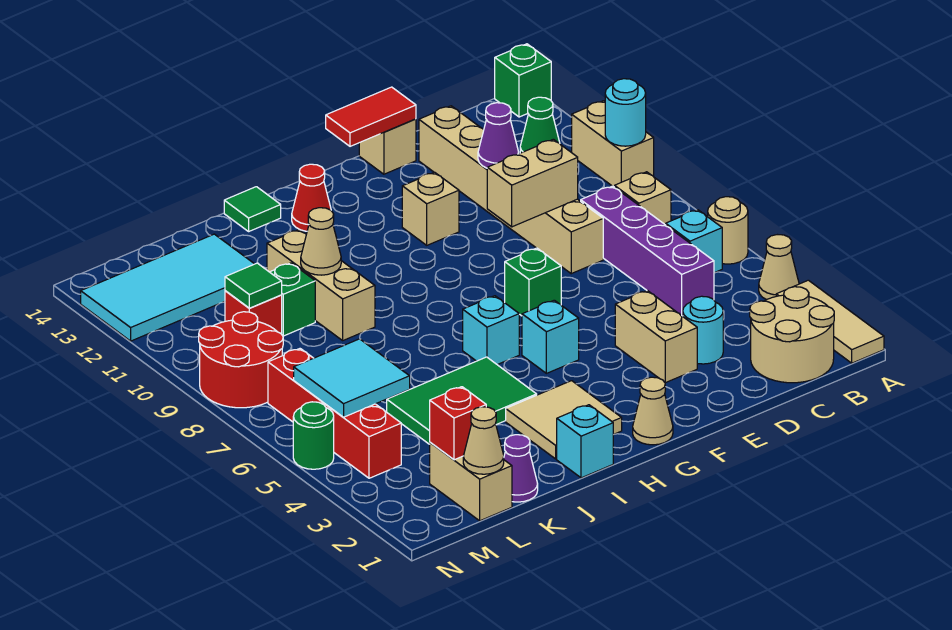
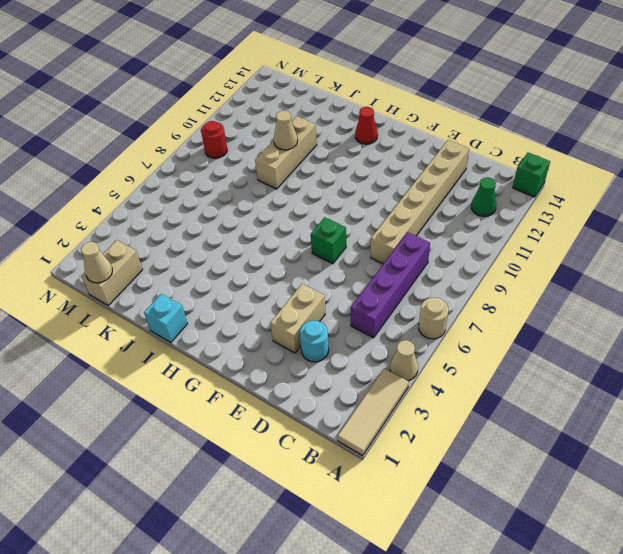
red 1x1 round brick [201,121,227,158] -> red 2x2 round brick [199,312,283,408]
none -> tan 1x2 brick [572,101,654,187]
none -> tan 2x2 round brick [750,287,834,383]
none -> cyan 1x1 brick [666,210,722,273]
none -> tan 1x1 brick [614,172,671,225]

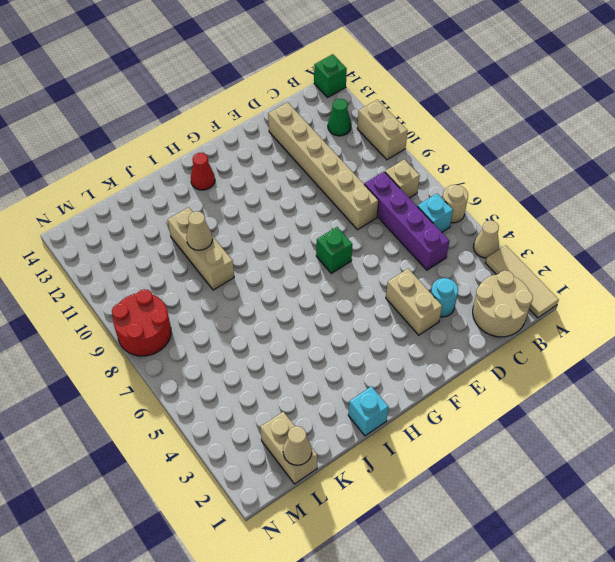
none -> tan 1x1 brick [359,119,416,174]
none -> tan 1x1 brick [402,172,459,245]
none -> tan 1x1 cone [633,377,673,445]
none -> cyan 1x1 brick [522,300,579,373]

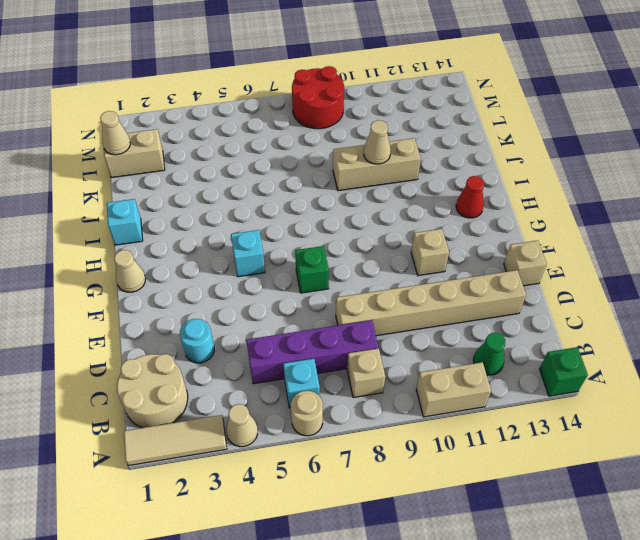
none -> tan 1x2 brick [615,291,697,383]
none -> tan 2x2 tile [506,381,622,459]
none -> cyan 1x1 brick [463,296,519,365]
none -> green 2x3 tile [387,357,537,444]

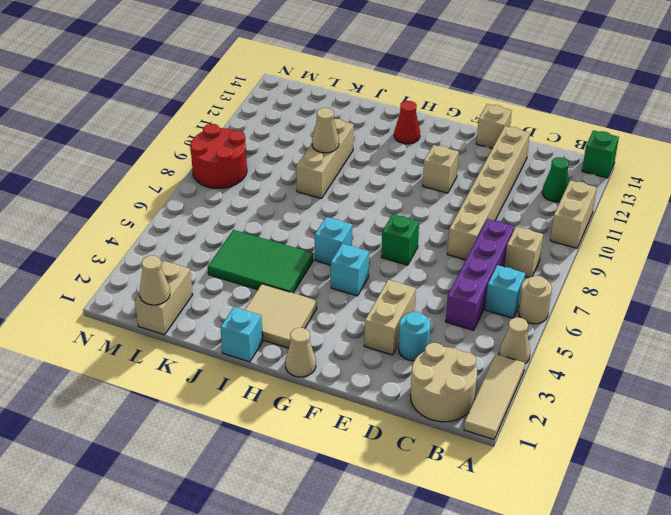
none -> green 1x1 tile [224,187,281,231]
none -> purple 1x1 cone [504,435,538,502]
none -> green 1x1 brick [270,263,315,336]
none -> cyan 2x4 tile [81,234,254,341]

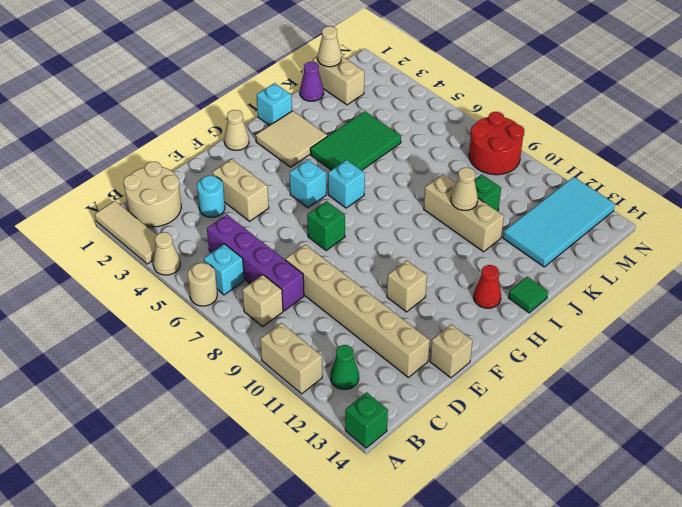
none -> red 1x1 brick [225,291,282,334]
none -> red 1x4 brick [268,349,401,478]
none -> green 1x1 round brick [293,402,334,469]
none -> cyan 1x1 round brick [605,79,646,146]

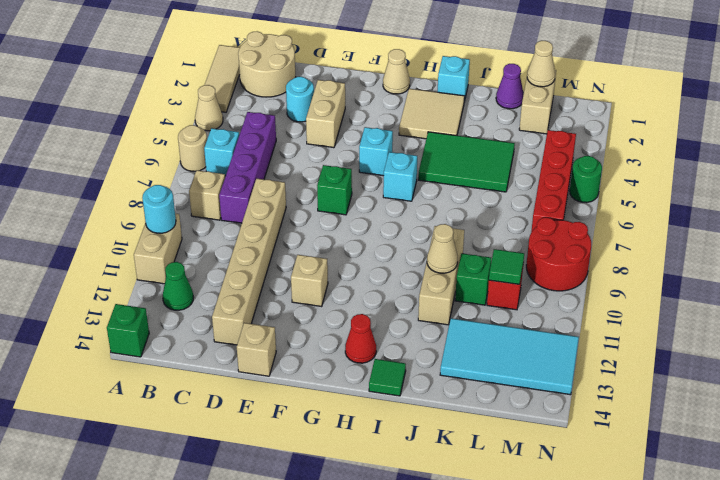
none -> tan 1x2 brick [487,139,578,227]
none -> purple 1x1 cone [478,103,519,168]
none -> red 1x2 tile [326,87,416,146]
none -> red 1x1 brick [430,387,486,460]

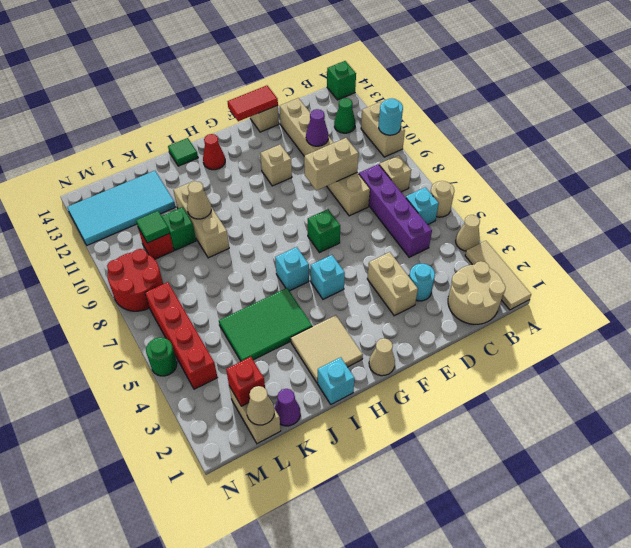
none -> cyan 2x2 tile [294,339,410,417]

